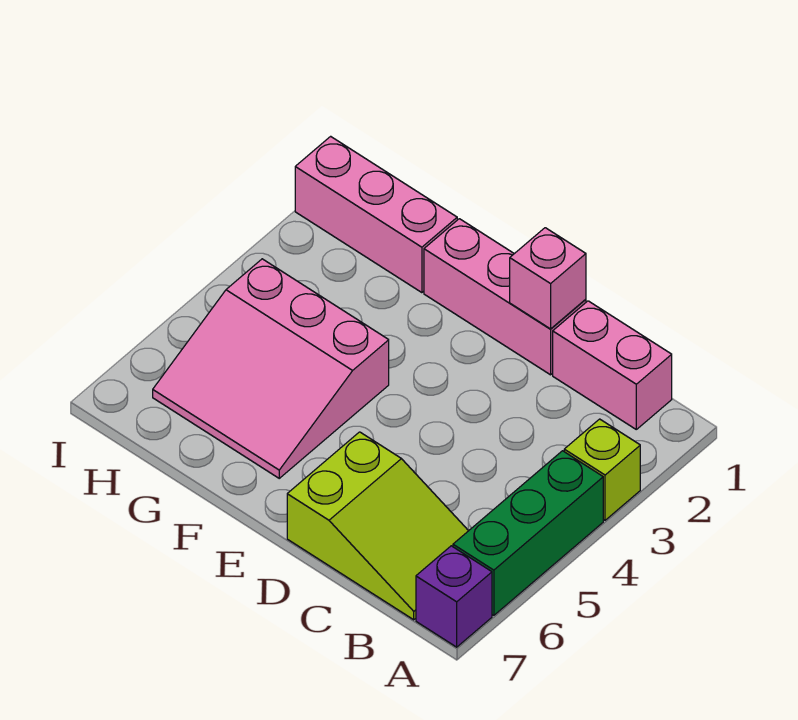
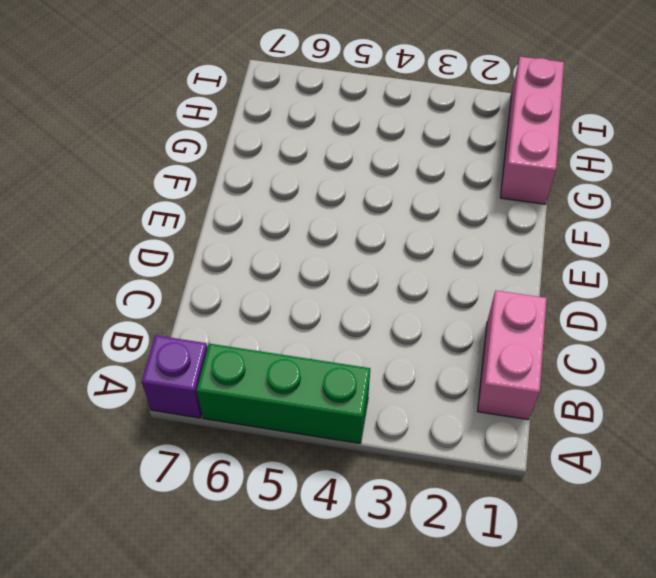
none -> lime 1x1 brick [564,419,640,520]
none -> lime 2x3 slope [287,432,468,620]

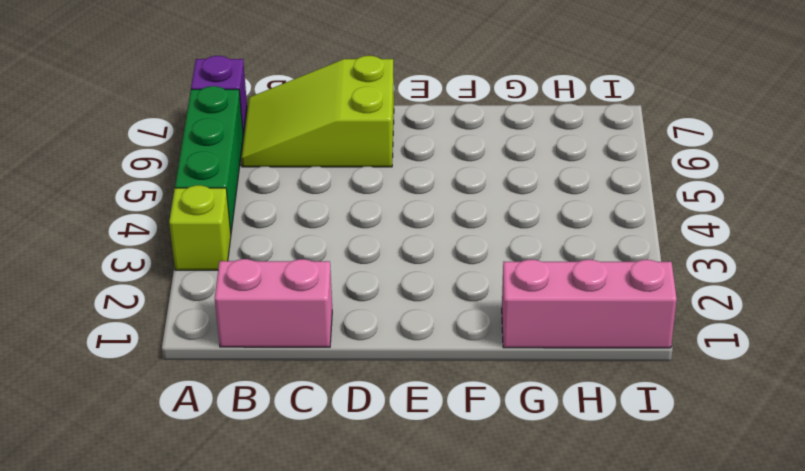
none -> pink 1x3 brick [424,219,586,375]
none -> pink 3x3 slope [153,259,389,478]

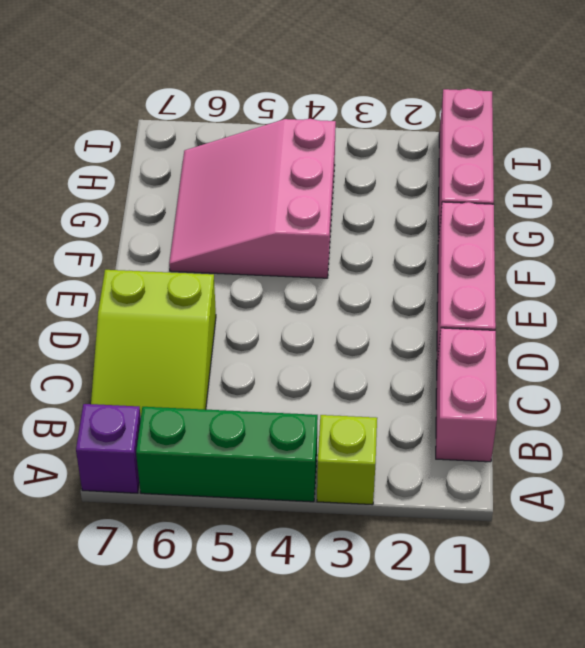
none -> pink 1x1 brick [510,228,586,329]

